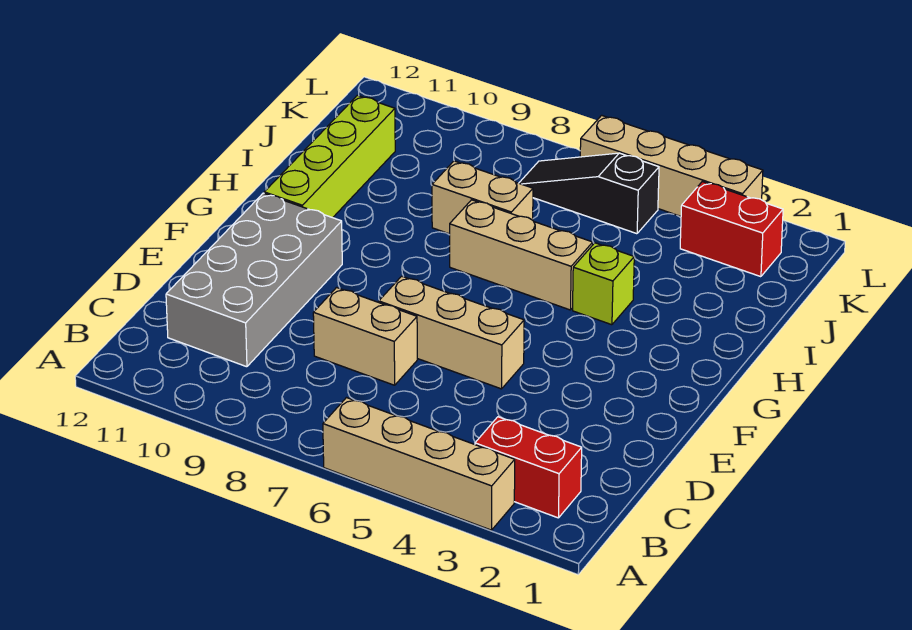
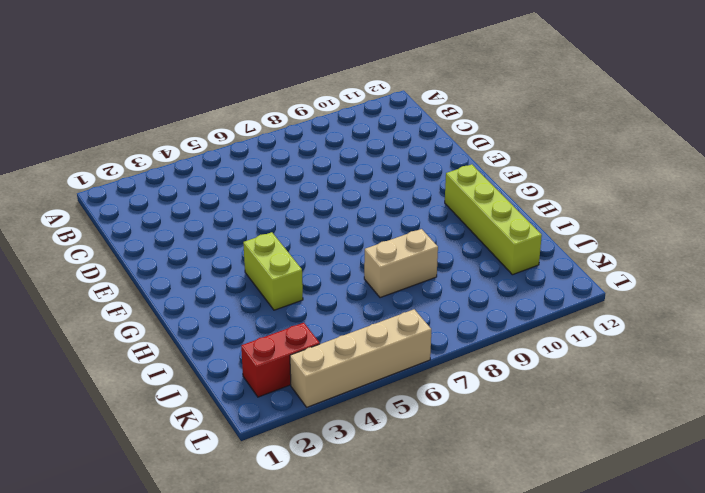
lime 1x2 brick [243,232,303,310] -> lime 1x1 brick [573,243,634,325]
none -> tan 1x4 brick [323,398,515,530]
none -> red 1x2 brick [475,417,582,518]
none -> grey 2x4 brick [166,193,342,367]

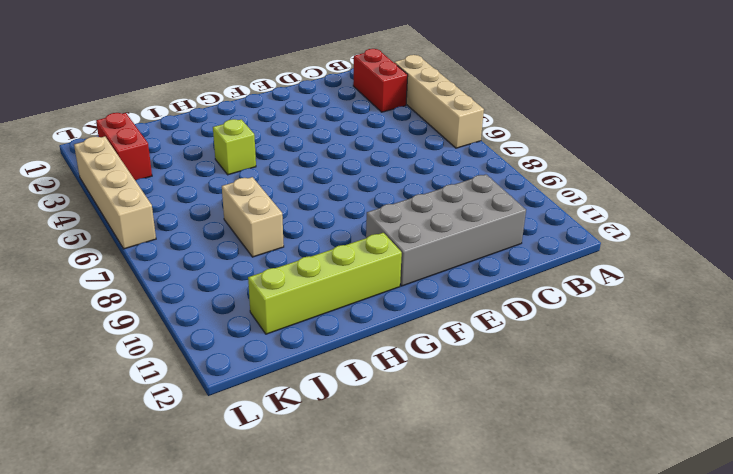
none -> tan 1x2 brick [313,288,417,385]
none -> tan 1x3 brick [379,276,524,389]
none -> tan 1x3 brick [450,200,593,310]

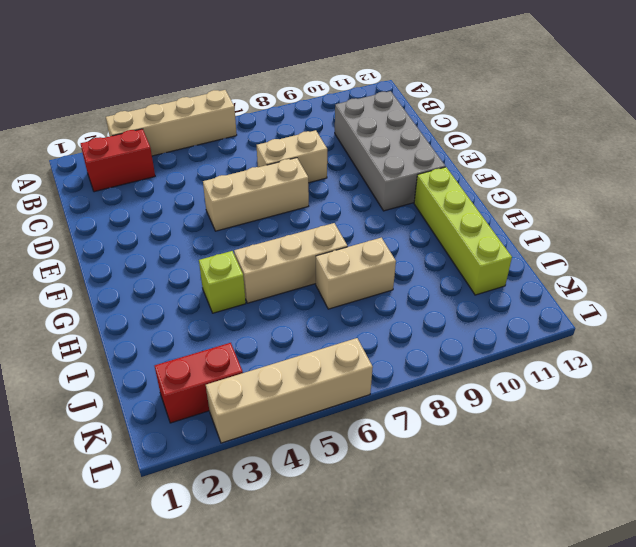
none -> black 1x3 slope [519,153,659,234]

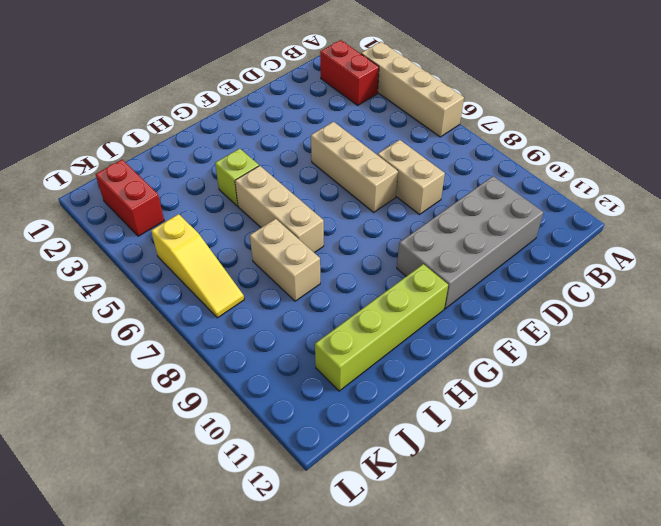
yellow 1x3 slope [151,214,244,318] -> black 1x3 slope [519,153,659,234]
none -> tan 1x4 brick [580,115,763,216]

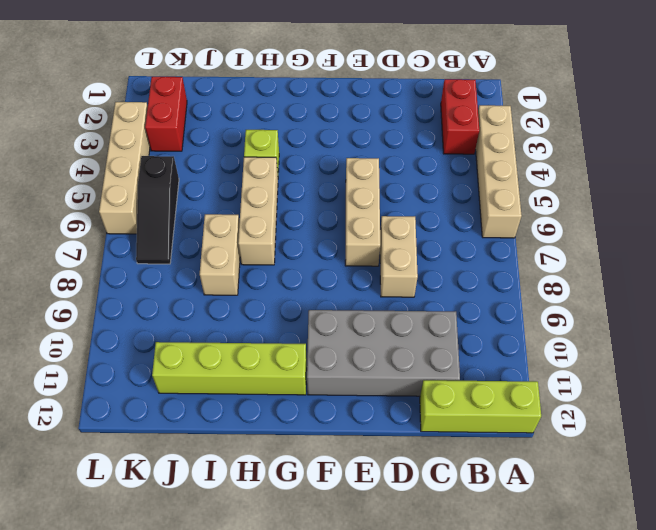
lime 1x3 brick [420,380,541,433] -> none

